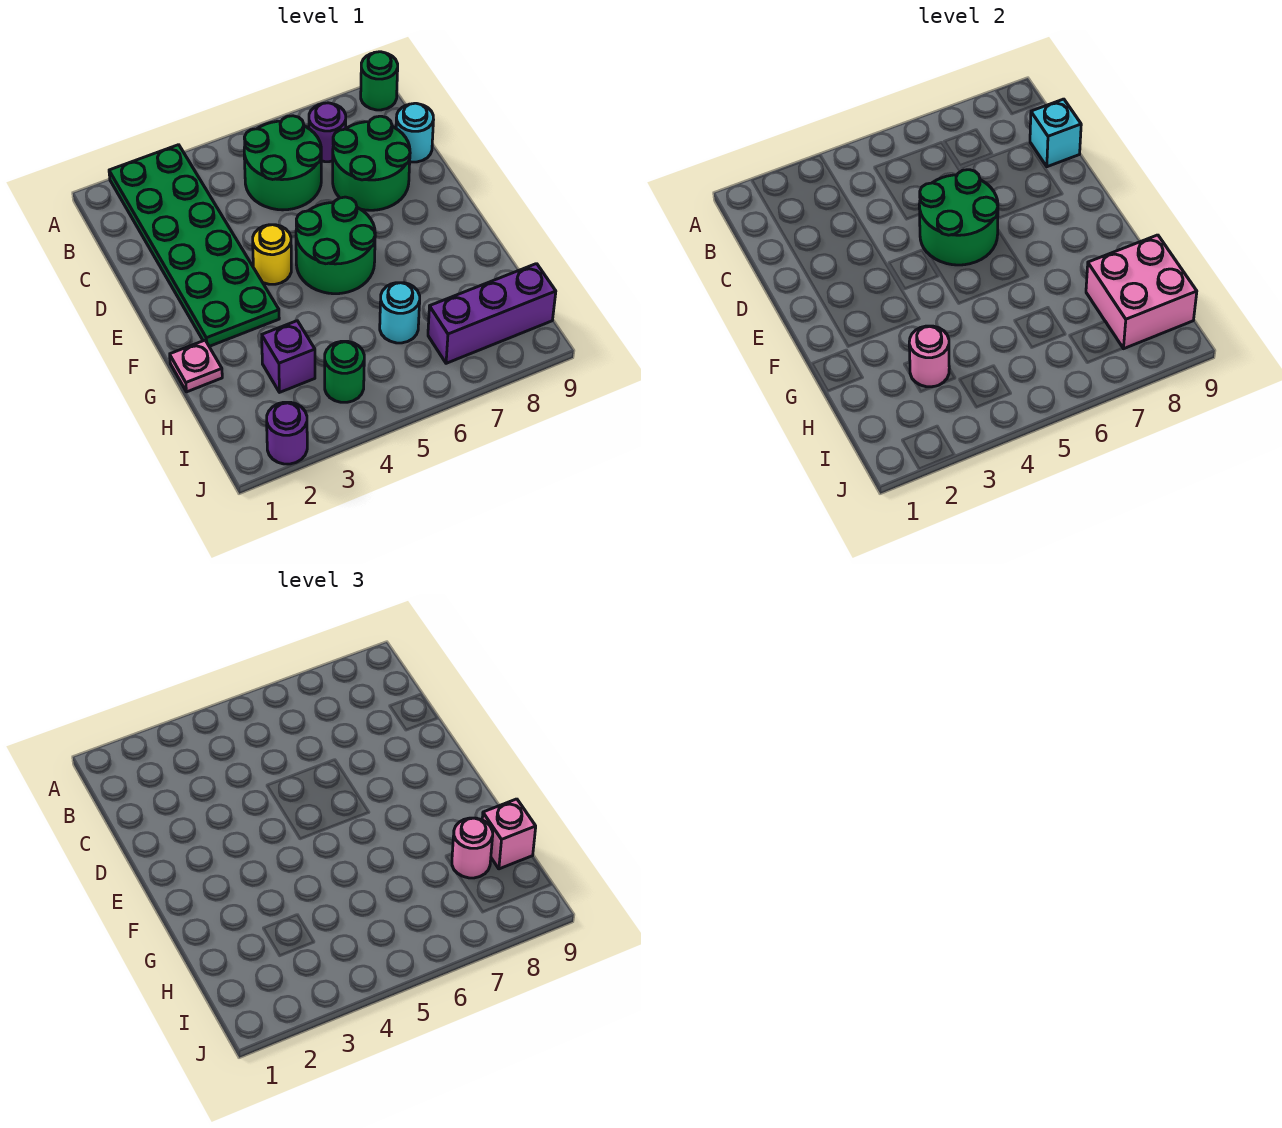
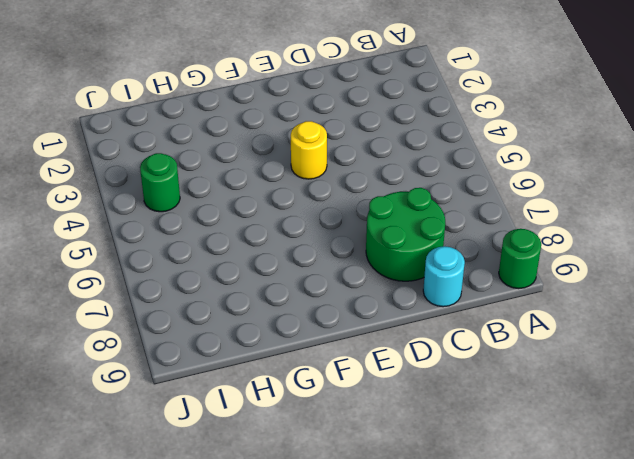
none -> green 2x6 plate [109,145,279,346]
none -> green 2x2 round brick [244,116,321,210]
none -> purple 1x1 round brick [309,103,346,162]

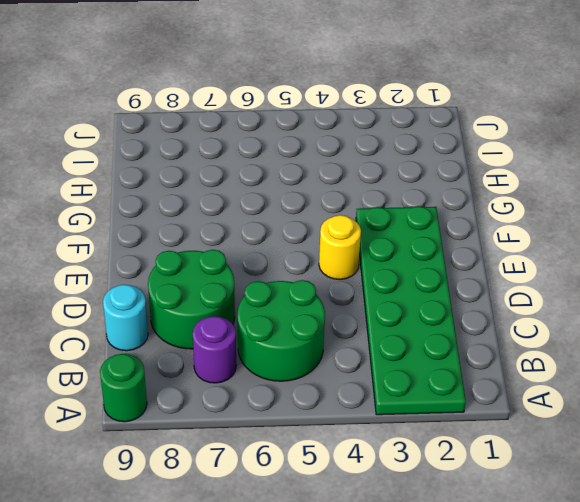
none -> green 2x2 round brick [296,197,375,294]
none -> pink 1x1 plate [170,340,222,392]
none -> purple 1x1 brick [262,321,315,392]

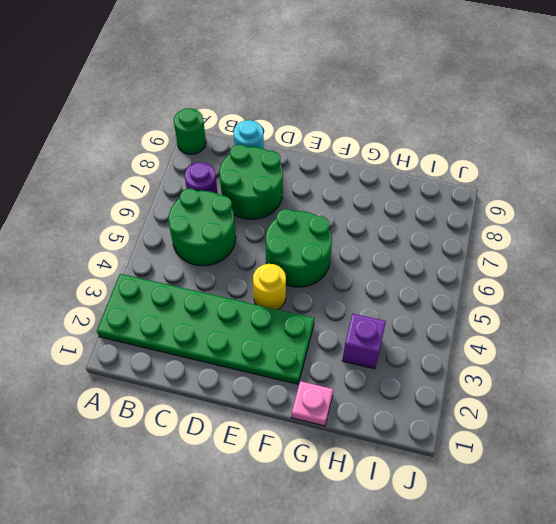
none -> cyan 1x1 round brick [380,283,420,343]
none -> green 1x1 round brick [325,341,364,402]
none -> purple 1x3 brick [428,264,556,363]

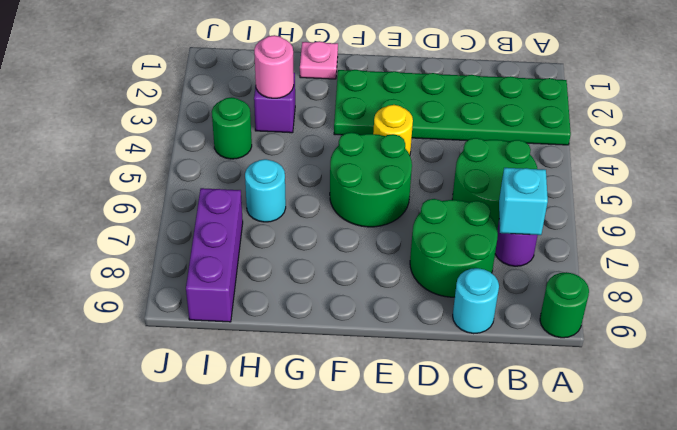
cyan 1x1 brick [499,168,548,235] -> cyan 1x1 brick moved to [1030,99,1081,167]
none -> purple 1x1 round brick [267,402,307,464]
none -> green 2x2 round brick [919,170,998,265]
none -> pink 2x2 brick [1086,235,1197,349]

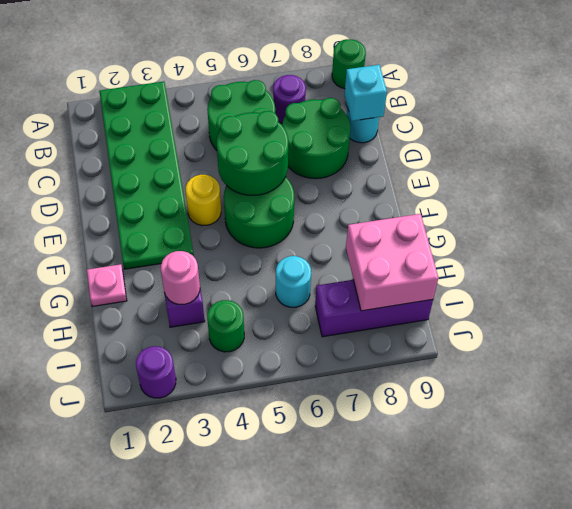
none -> pink 1x1 round brick [452,818,493,878]
none -> pink 1x1 brick [482,799,536,869]

